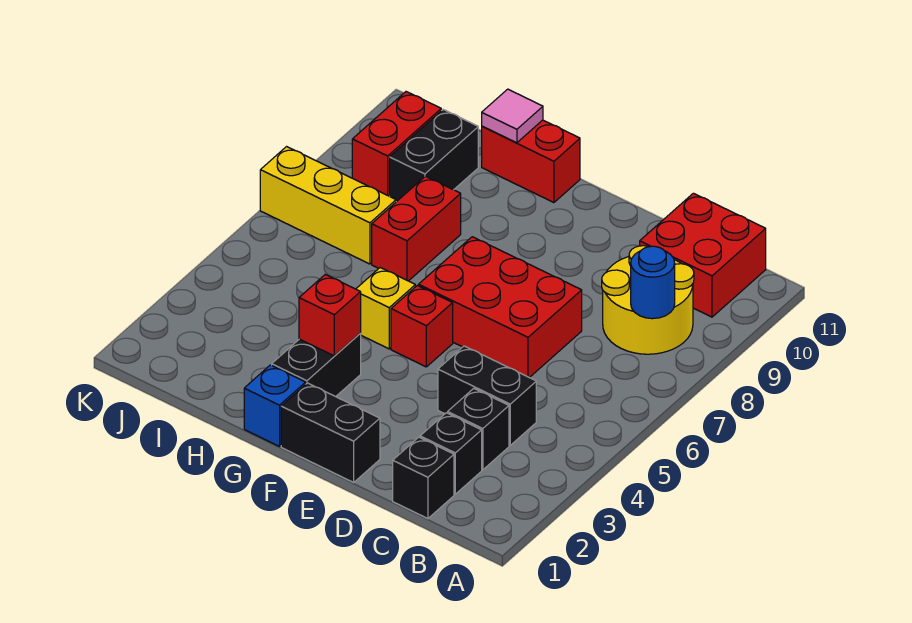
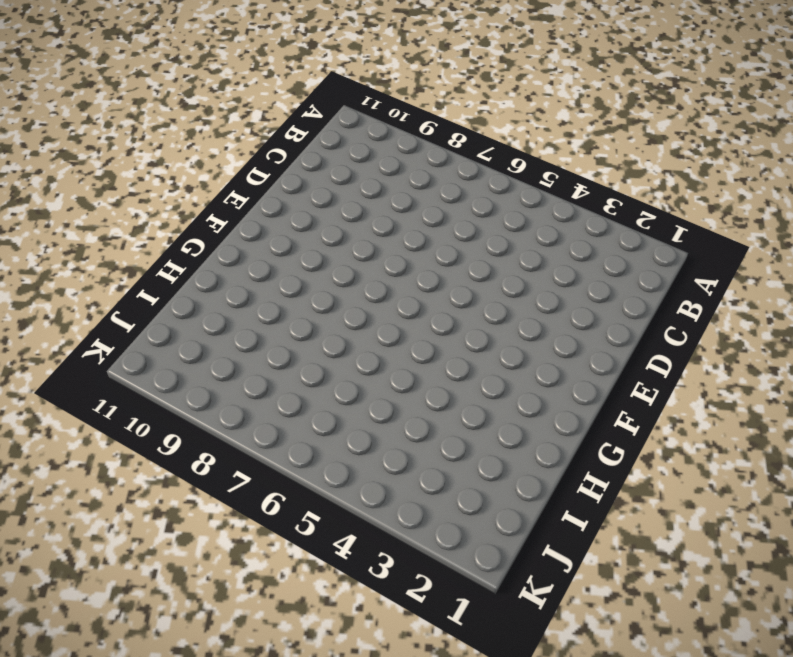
none -> yellow 2x2 round brick [602,246,694,354]
none -> red 2x2 brick [640,193,766,317]
none -> black 1x1 brick [393,437,454,519]

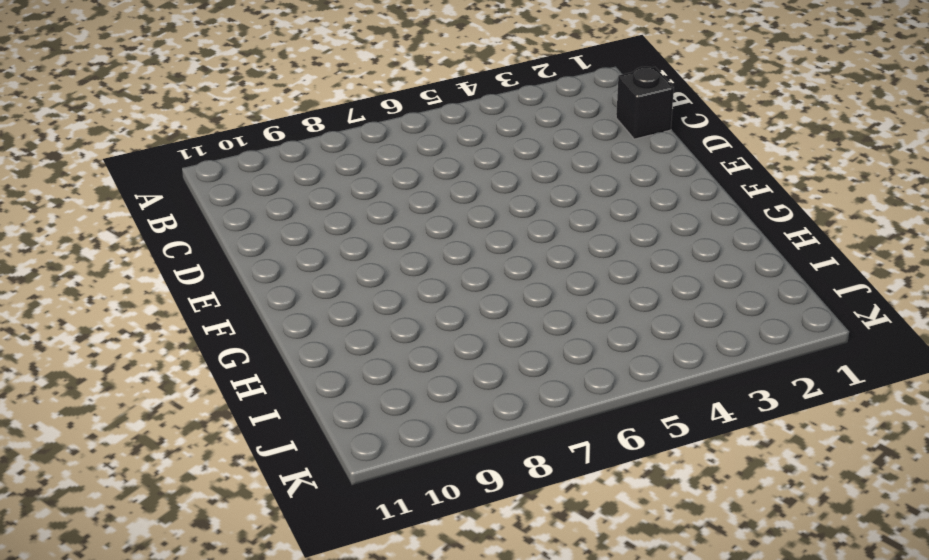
none -> yellow 2x2 round brick [602,246,694,354]
none -> red 2x2 brick [640,193,766,317]
none -> black 1x1 brick [420,413,482,494]

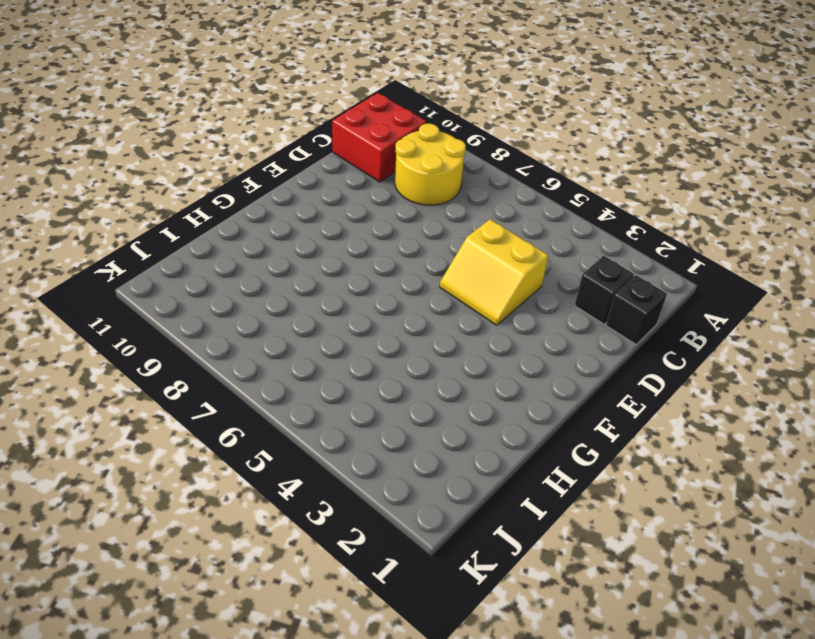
yellow 2x2 slope [440,219,548,325] -> black 1x2 brick [438,346,536,445]
none -> black 1x1 brick [448,388,509,470]
none -> red 2x3 brick [419,237,582,378]
none -> black 1x2 brick [281,383,380,482]

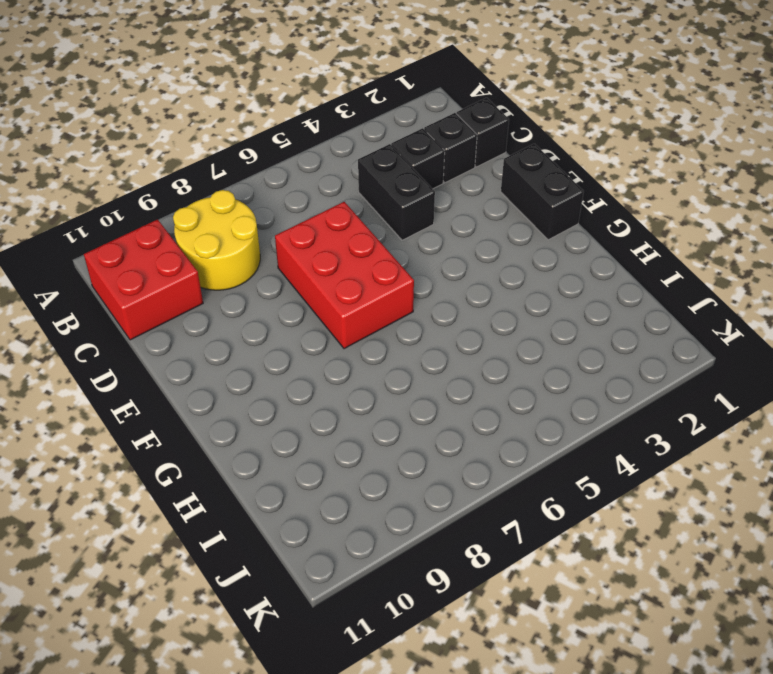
none -> red 1x1 brick [391,286,453,367]
none -> blue 1x1 brick [244,365,306,446]
none -> black 1x2 brick [272,334,361,397]

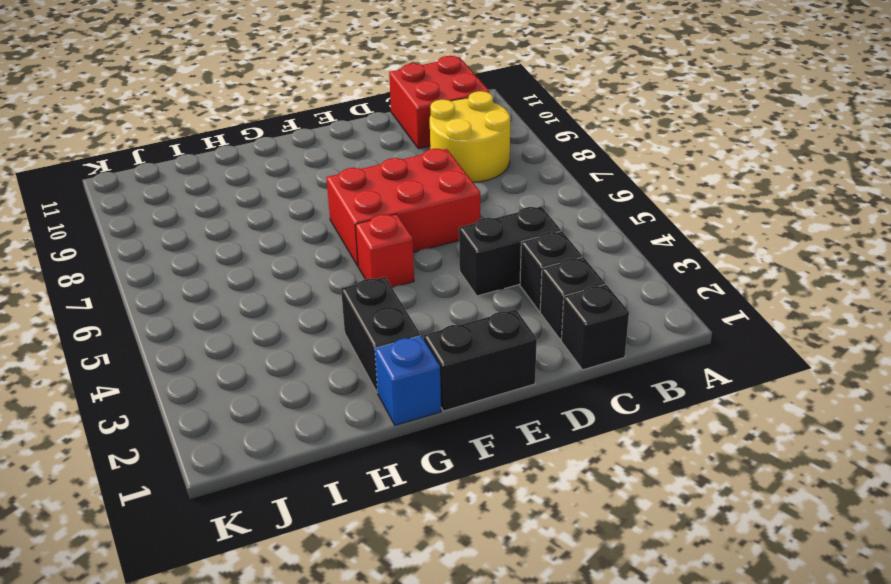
none -> yellow 1x1 brick [356,268,415,349]
none -> red 1x2 brick [482,120,580,203]
none -> red 1x2 brick [372,176,461,281]

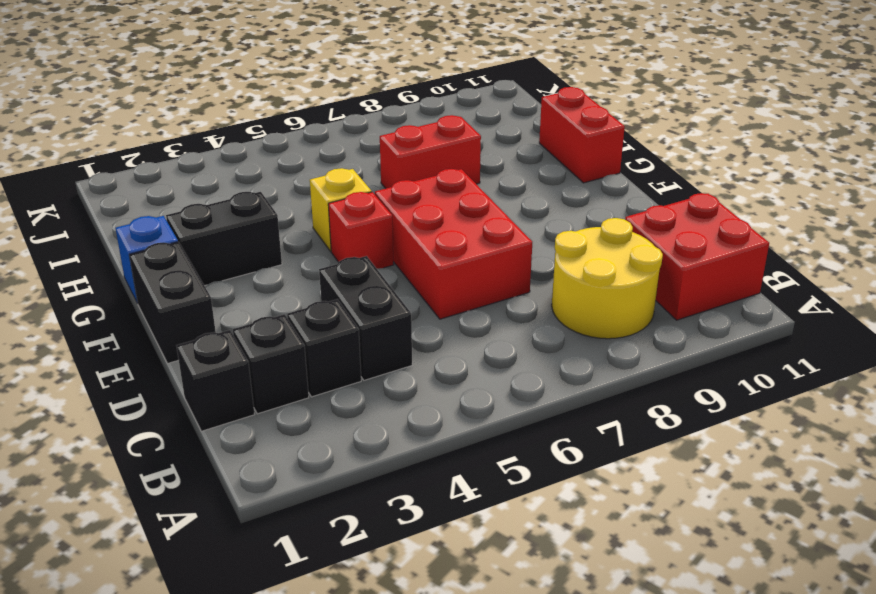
none -> yellow 1x3 brick [260,147,396,264]
none -> black 1x2 brick [390,110,478,202]
none -> red 1x2 brick [352,92,441,196]

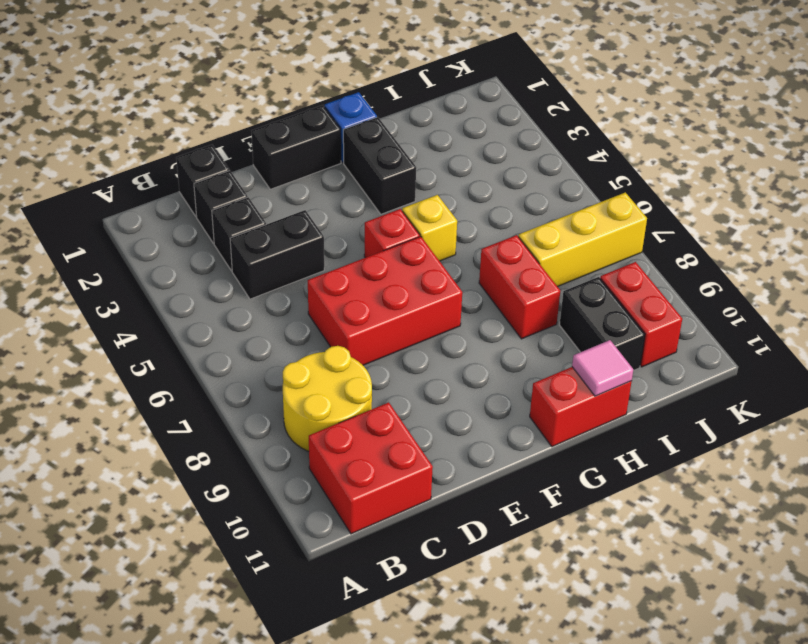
none -> blue 1x1 round brick [631,246,675,319]
none -> red 1x1 brick [299,275,361,356]

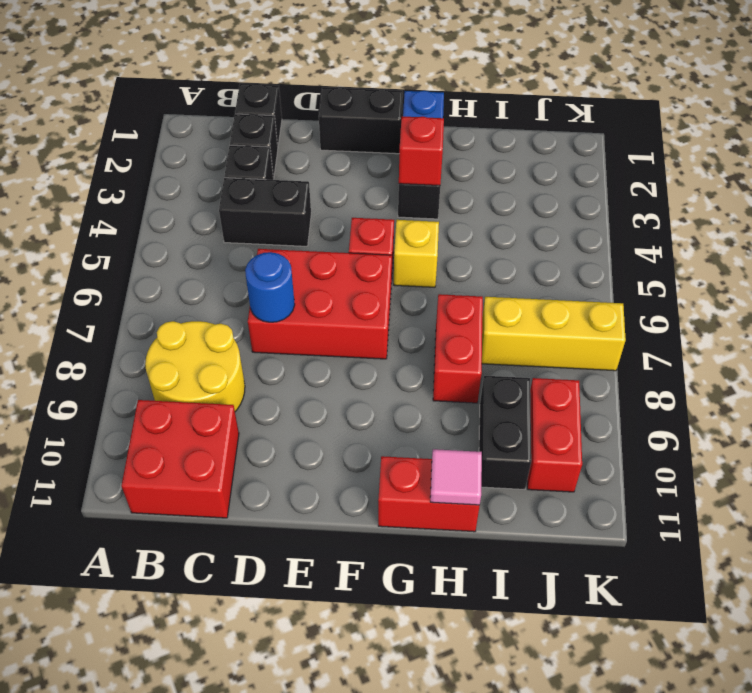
blue 1x1 round brick [245,252,295,322] -> blue 1x1 round brick moved to [631,246,675,319]

